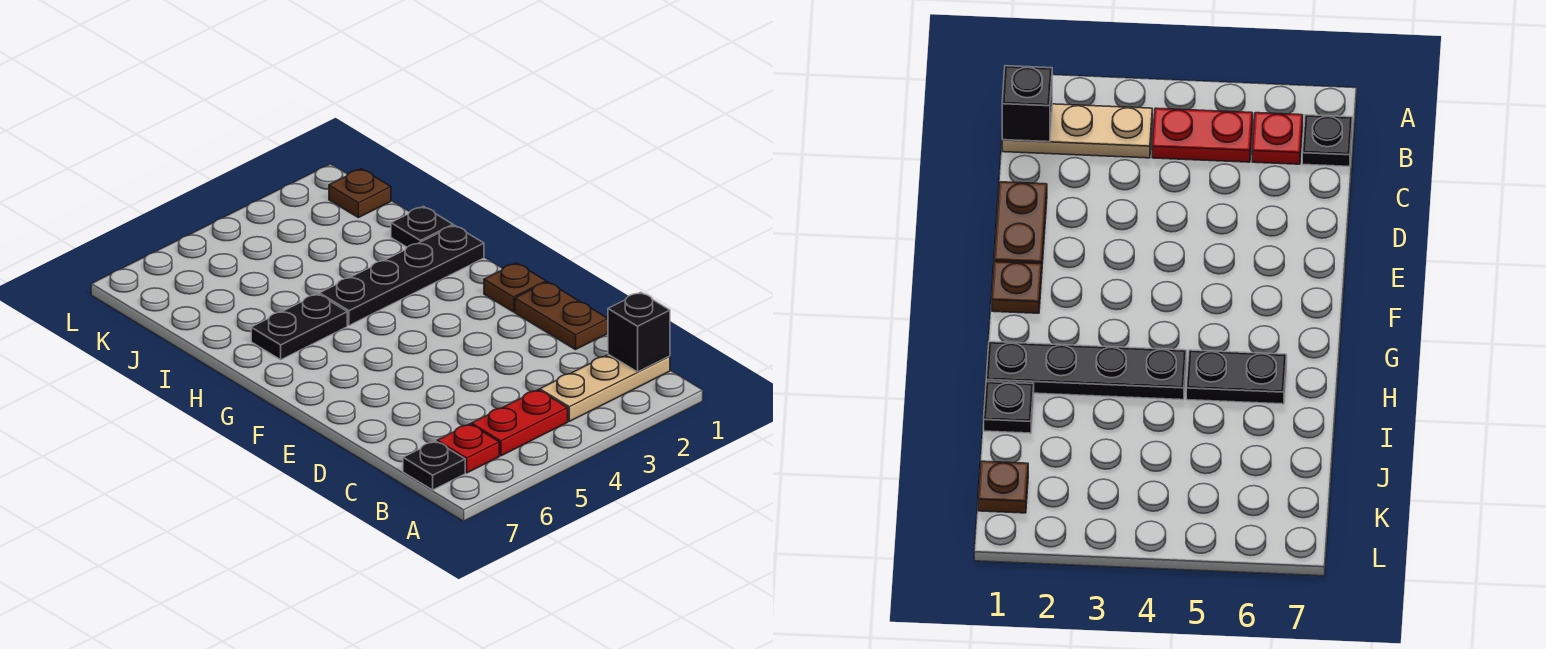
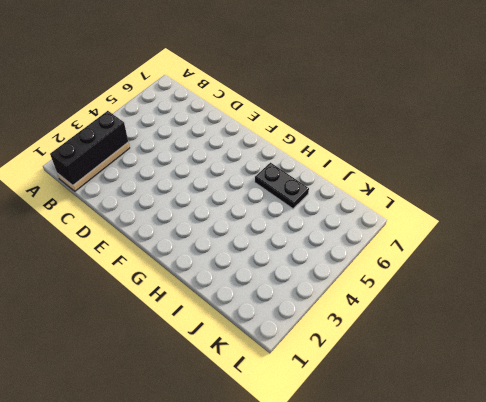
black 1x3 brick [50,111,128,185] -> black 1x1 brick [608,292,670,372]
black 1x2 plate [255,163,309,209] -> black 1x2 plate turned to [251,294,347,360]
none -> red 1x2 plate [471,390,568,456]
none -> red 1x1 plate [437,424,499,473]

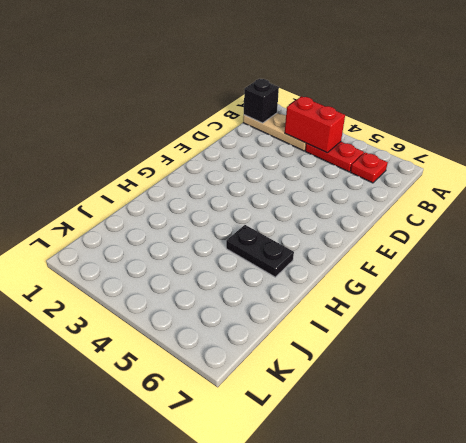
red 1x2 brick [285,96,345,153] -> none
none -> black 1x1 plate [403,441,465,490]
none -> brown 1x2 plate [515,282,608,350]

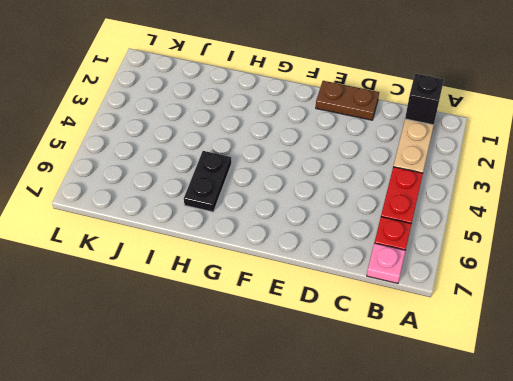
pink 1x1 plate [367,243,406,283] -> black 1x1 plate [403,441,465,490]
none -> brown 1x1 plate [484,263,546,312]
none -> black 1x4 plate [320,225,484,326]

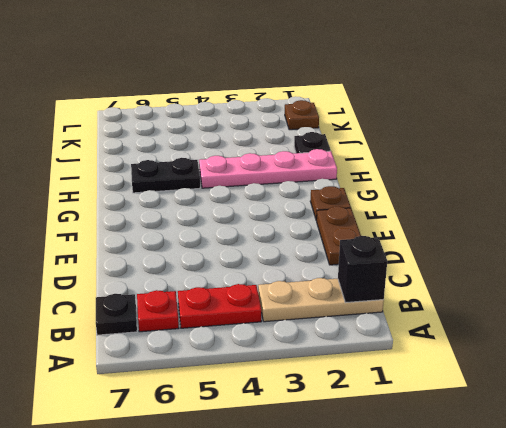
pink 1x4 plate [199,149,337,188] -> black 1x4 plate [320,225,484,326]

